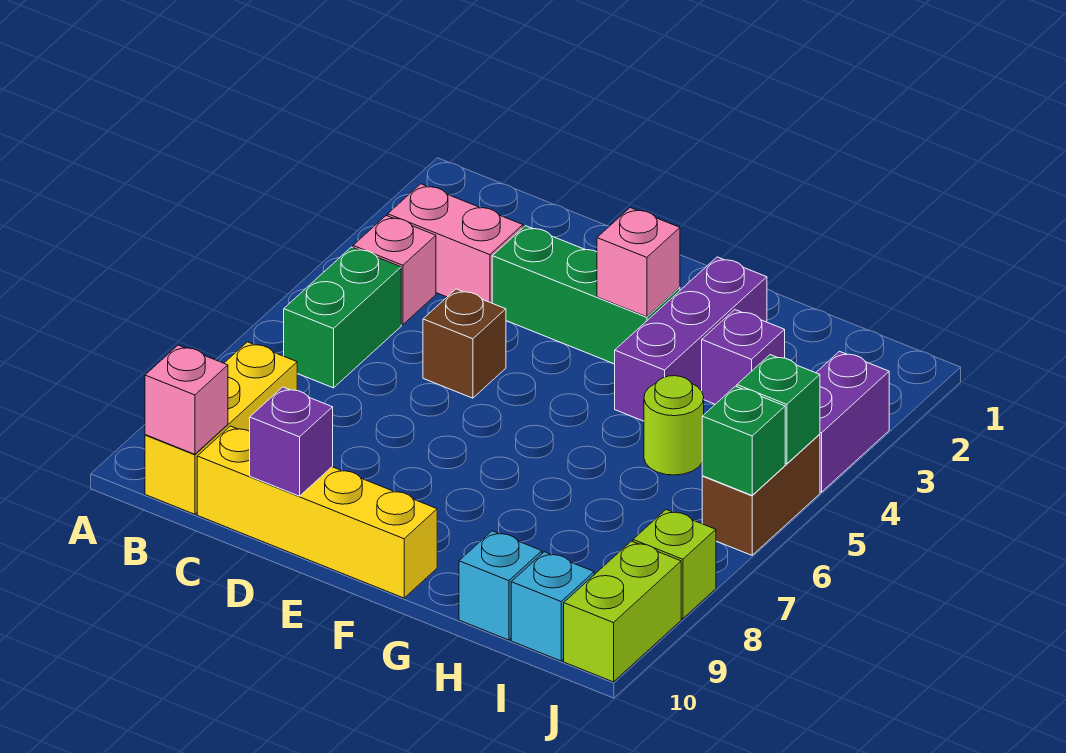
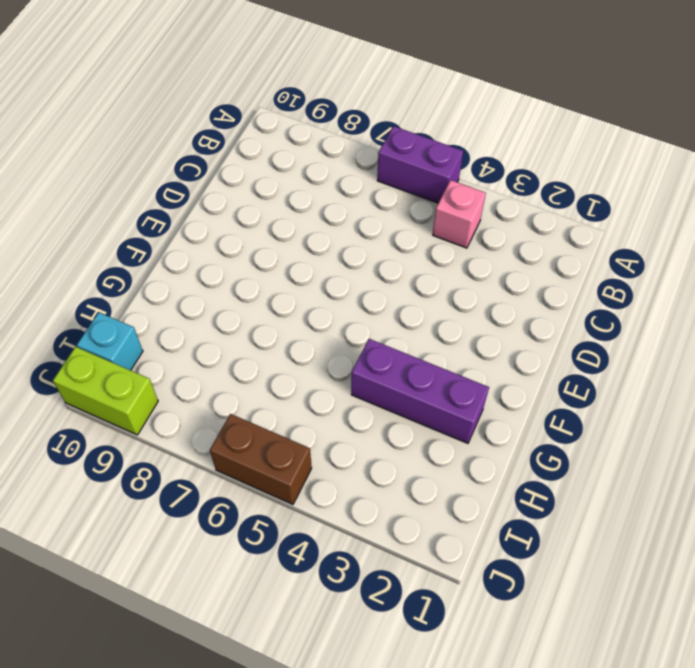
purple 1x2 brick [377,126,463,203] -> purple 1x2 brick moved to [816,351,889,492]
none -> pink 1x2 brick [388,184,523,303]
none -> green 1x2 brick [284,247,401,388]
none -> yellow 1x3 brick [145,342,297,514]

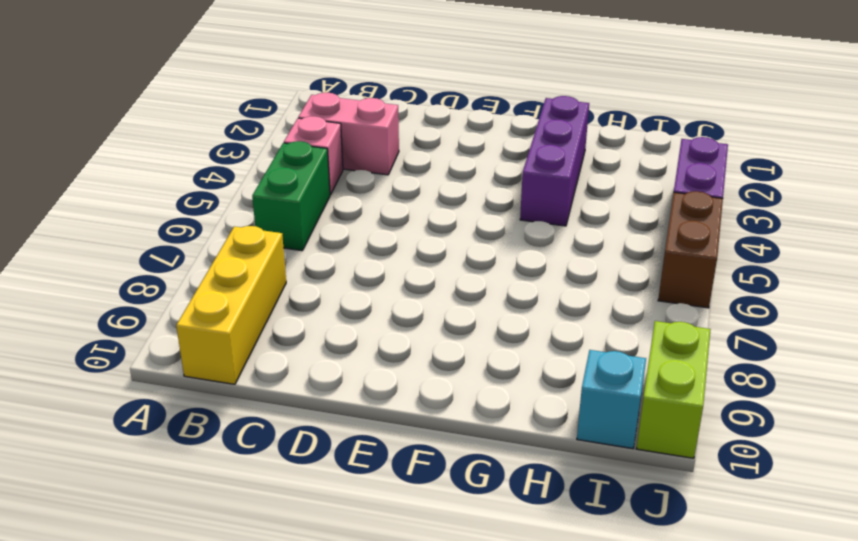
none -> yellow 1x4 brick [197,426,437,598]
none -> green 1x3 brick [492,226,680,364]
none -> brown 1x1 brick [423,289,506,398]

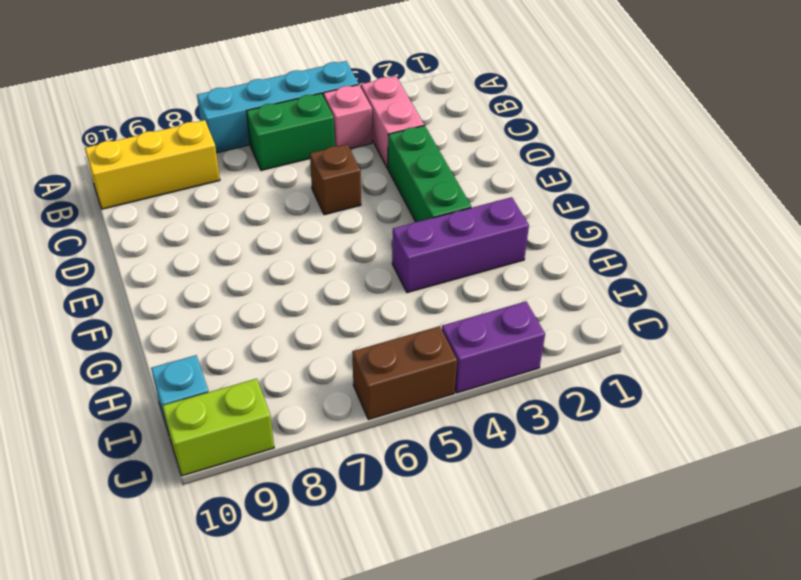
cyan 1x4 brick [197,61,359,153] -> none
none -> yellow 1x4 brick [197,426,437,598]
none -> purple 1x1 brick [702,310,785,404]
none -> lime 1x1 round brick [644,376,704,475]

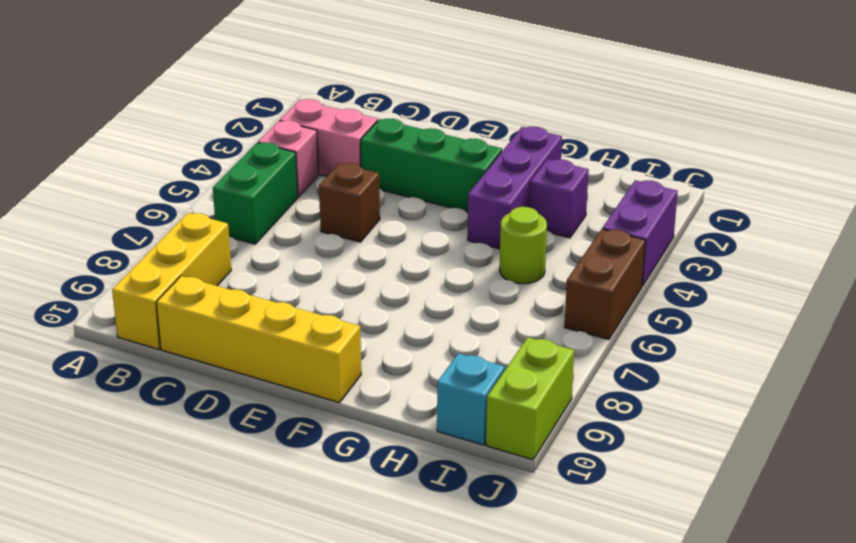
none -> cyan 1x1 brick [459,531,542,640]
none -> lime 1x1 brick [633,510,716,619]
none -> pink 1x1 brick [145,345,228,454]

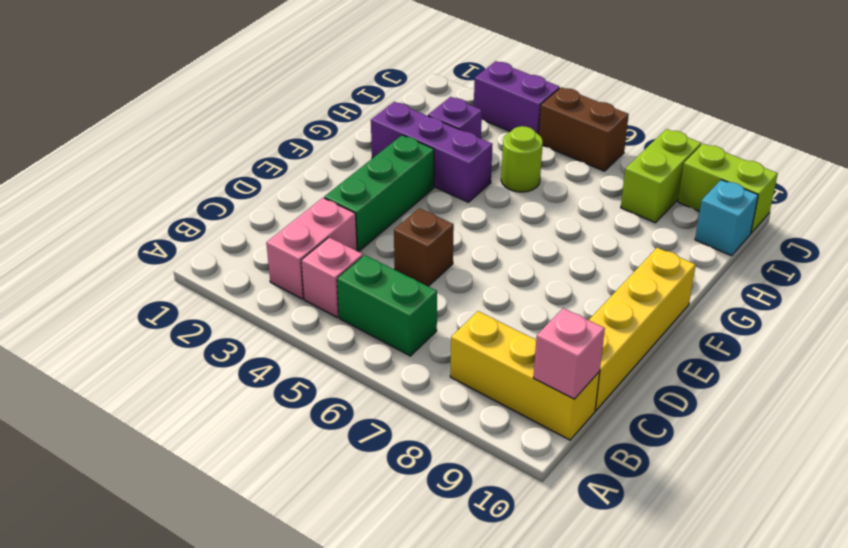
lime 1x2 brick [621,129,701,223] -> lime 1x1 brick [633,510,716,619]
none -> cyan 1x1 brick [459,531,542,640]
none -> purple 1x1 brick [250,387,333,496]
none -> pink 1x1 brick [597,208,680,317]

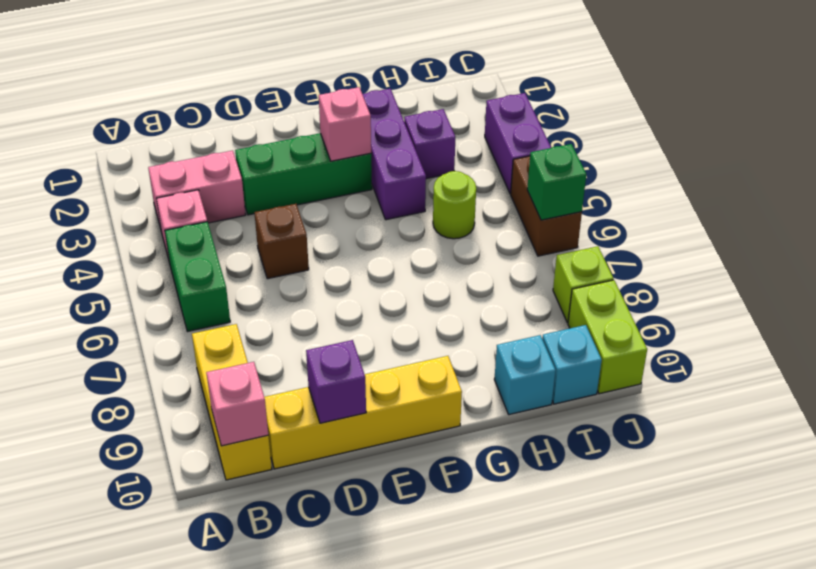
none -> green 1x1 brick [737,355,820,464]

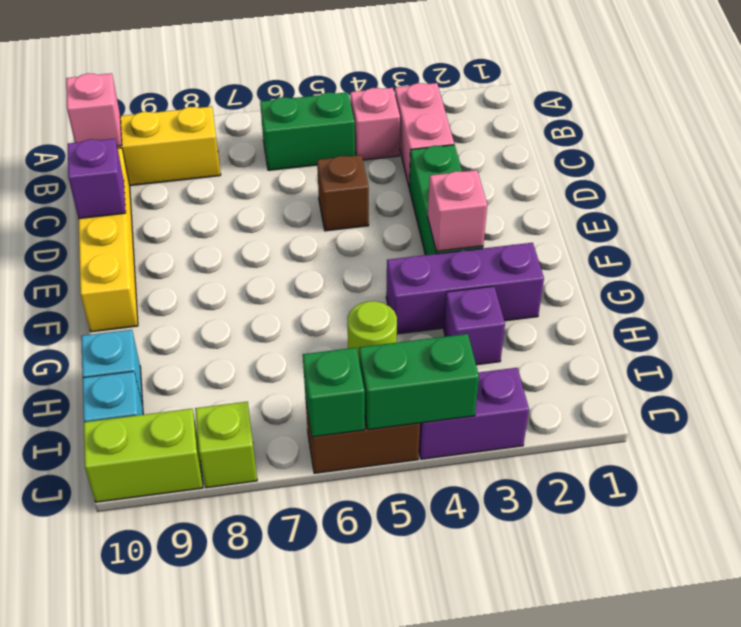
green 1x2 brick [359,334,479,430] -> green 1x1 brick [737,355,820,464]

